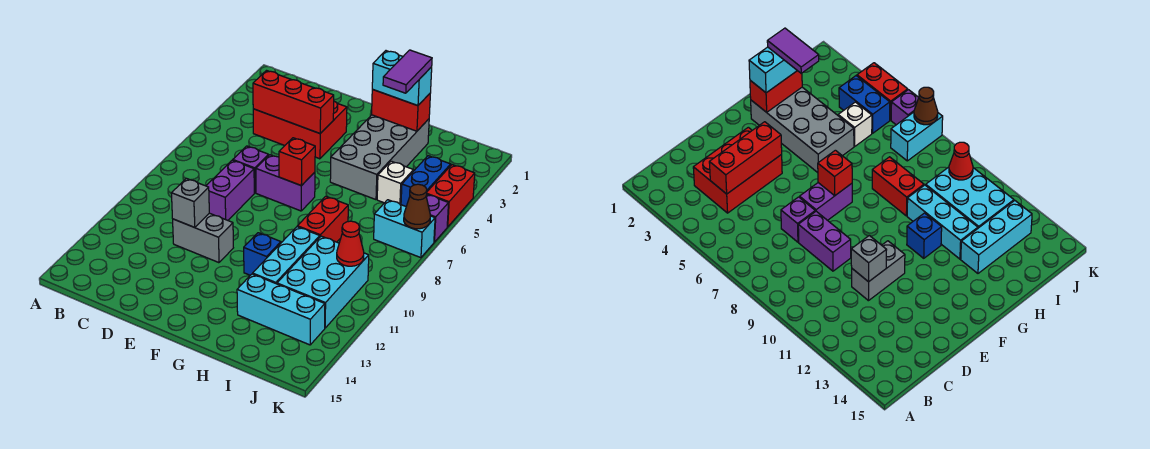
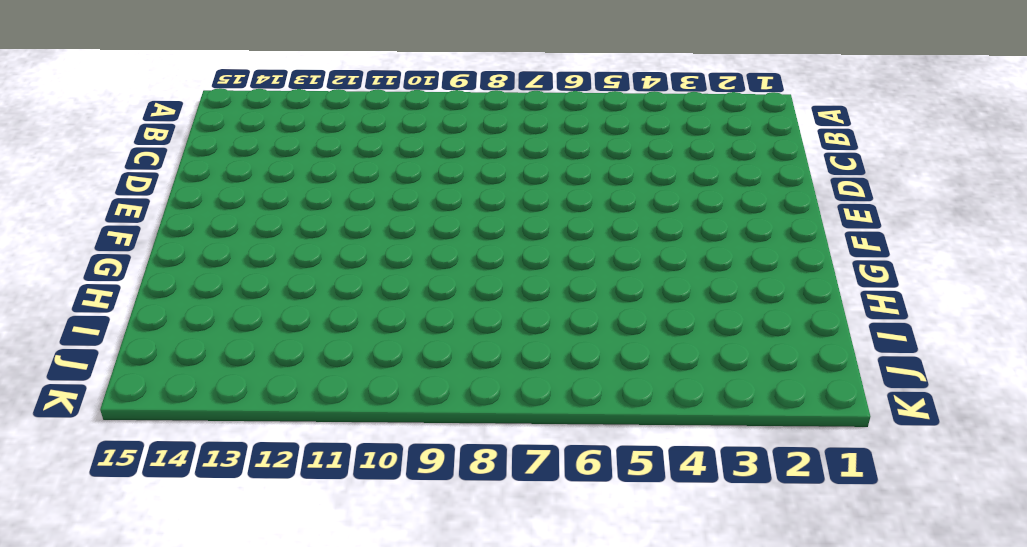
none -> red 2x3 brick [253,101,347,159]
none -> purple 1x1 brick [233,146,269,193]
none -> purple 1x2 brick [206,160,254,220]

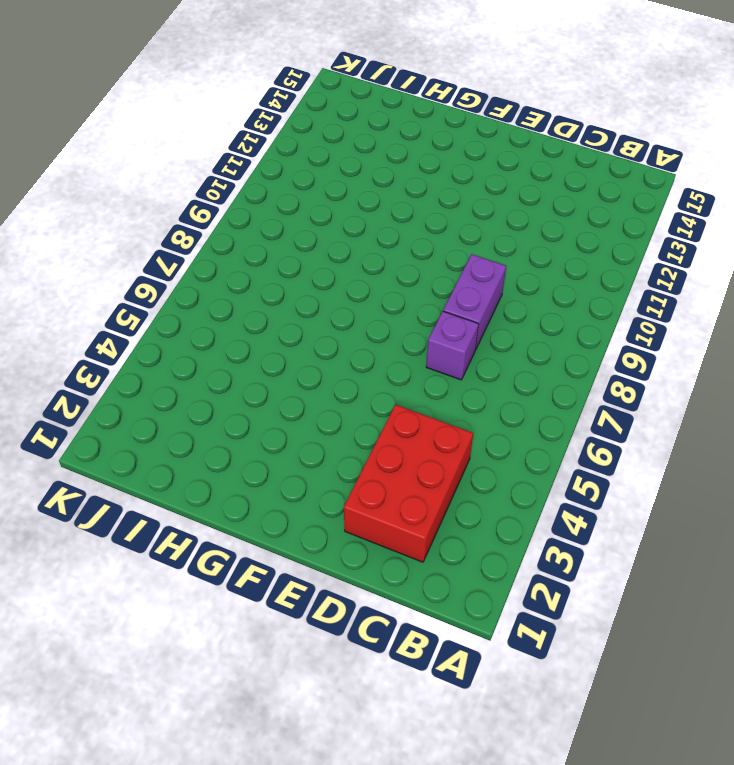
red 2x3 brick [344,405,473,562] -> red 2x3 brick turned to [253,101,347,159]
none -> grey 1x2 brick [173,213,233,263]
none -> purple 1x2 brick [256,155,315,211]
none -> grey 2x4 brick [330,115,429,200]

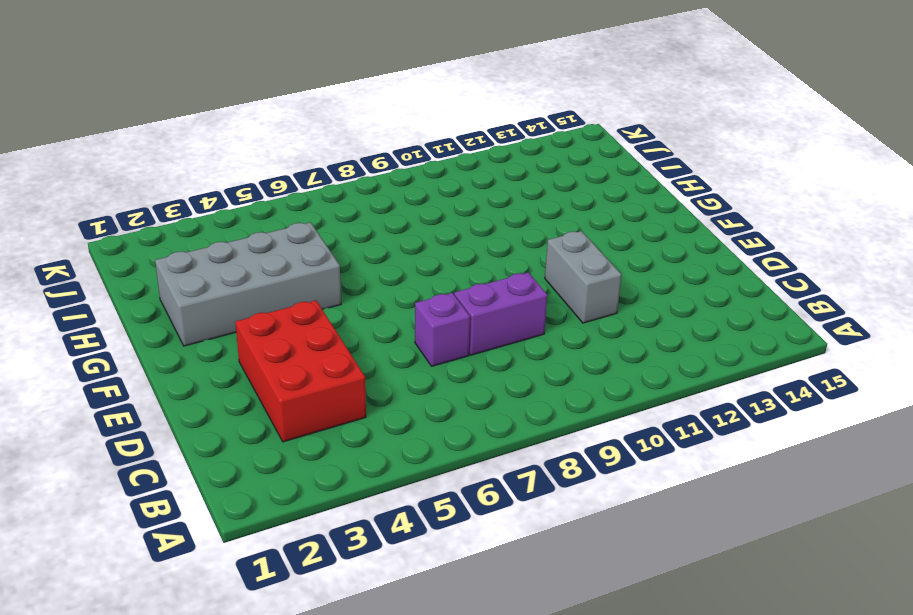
none -> purple 1x2 brick [256,155,315,211]
none -> blue 1x1 brick [244,233,281,275]
none -> red 1x2 brick [297,196,348,242]

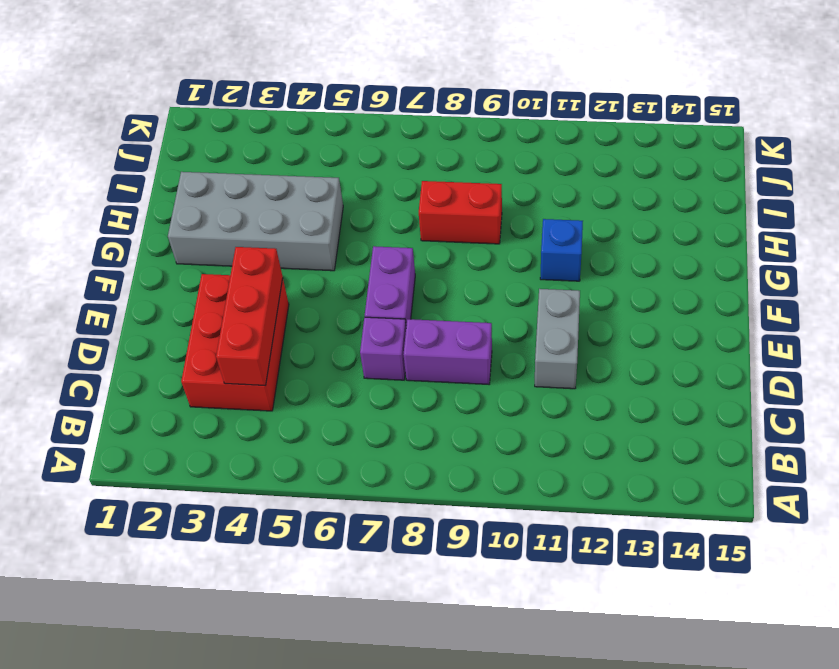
none -> cyan 1x3 brick [253,227,320,284]
none -> cyan 1x3 brick [237,274,325,345]
none -> white 1x1 brick [377,161,414,204]

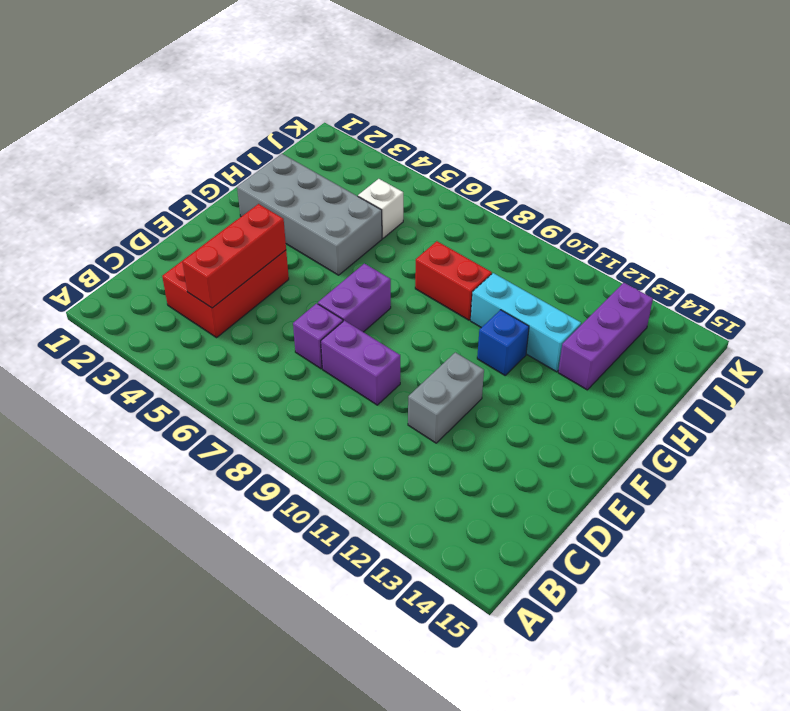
purple 1x3 brick [558,283,653,390] -> cyan 1x3 brick [237,274,325,345]
none -> cyan 2x3 brick [277,236,369,328]
none -> blue 1x2 brick [401,156,451,206]
none -> cyan 1x2 brick [374,200,435,258]

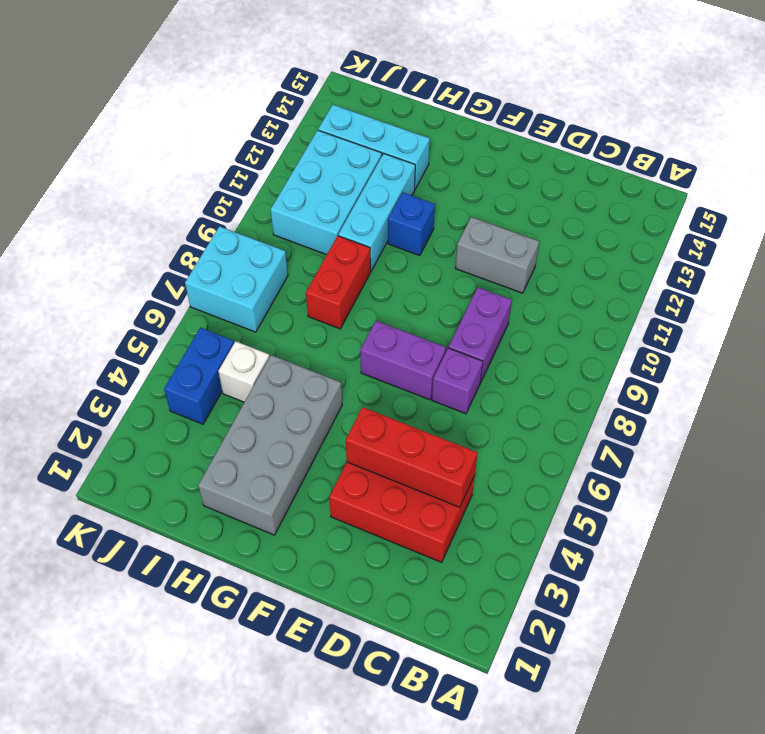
cyan 2x2 brick [185,226,288,332] -> cyan 1x2 brick [374,200,435,258]
none -> red 1x2 brick [427,165,475,227]
none -> purple 1x1 brick [426,195,449,242]
none -> grey 1x1 brick [171,178,209,228]

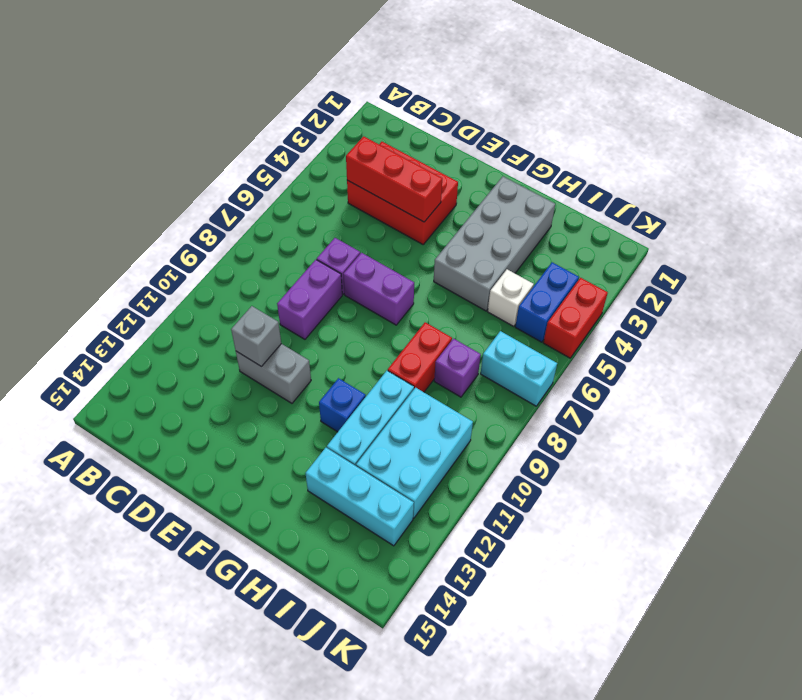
purple 1x1 brick [434,339,481,397] -> purple 1x1 brick moved to [426,195,449,242]
none -> red 1x1 brick [279,138,315,186]
none -> red 1x2 brick [372,89,430,131]
none -> red 1x1 cone [337,221,364,266]

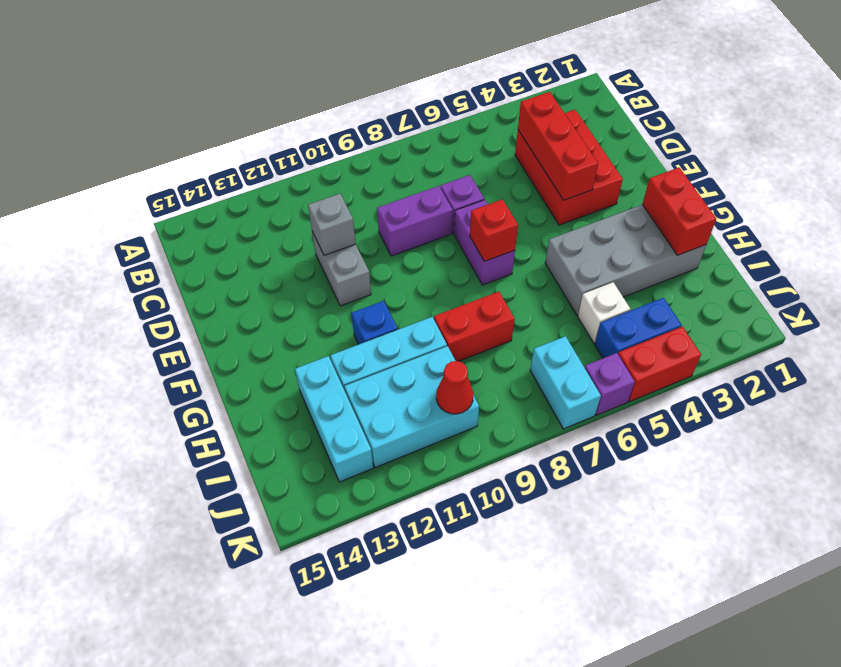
none -> brown 1x1 cone [404,184,430,229]
none -> cyan 1x2 brick [372,51,432,106]
none -> purple 1x2 tile [383,50,432,93]

